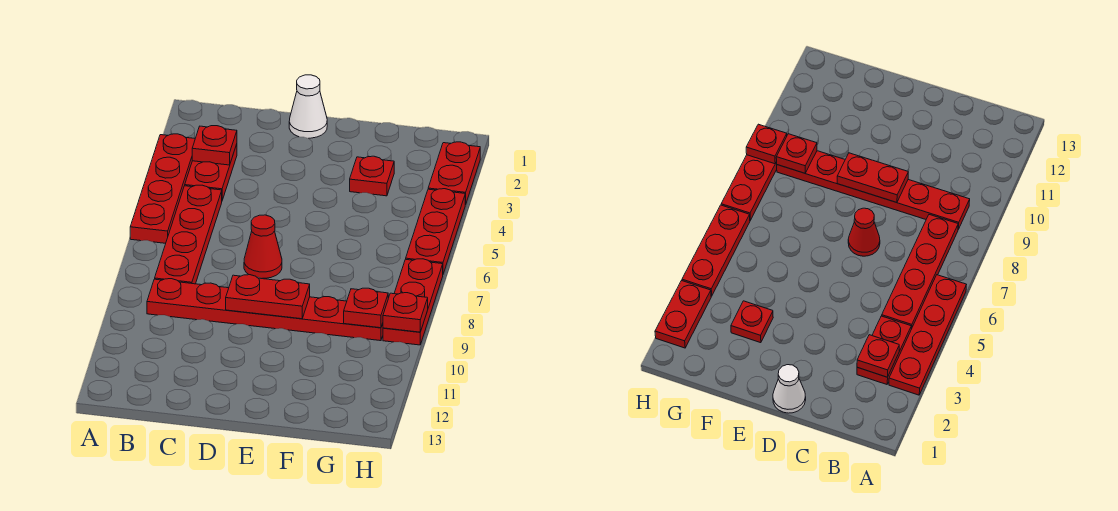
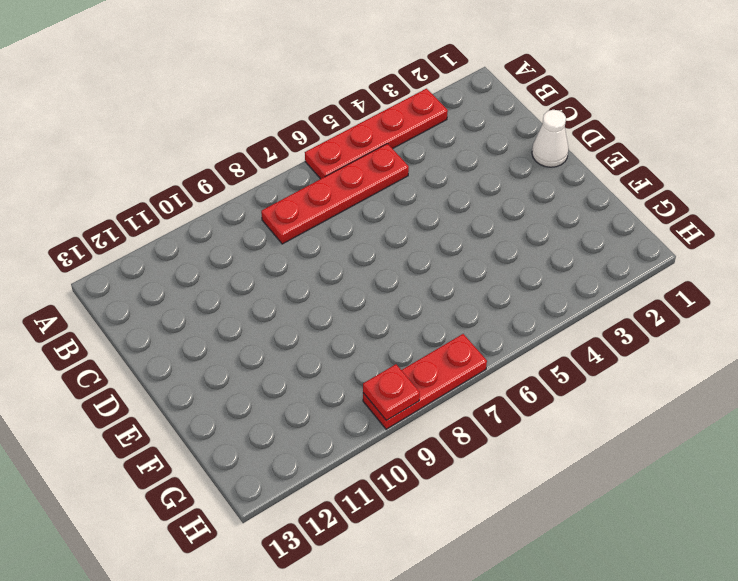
none -> red 1x2 plate [185,144,237,200]
none -> red 1x6 plate [147,279,383,341]
none -> red 1x1 cone [244,215,282,278]

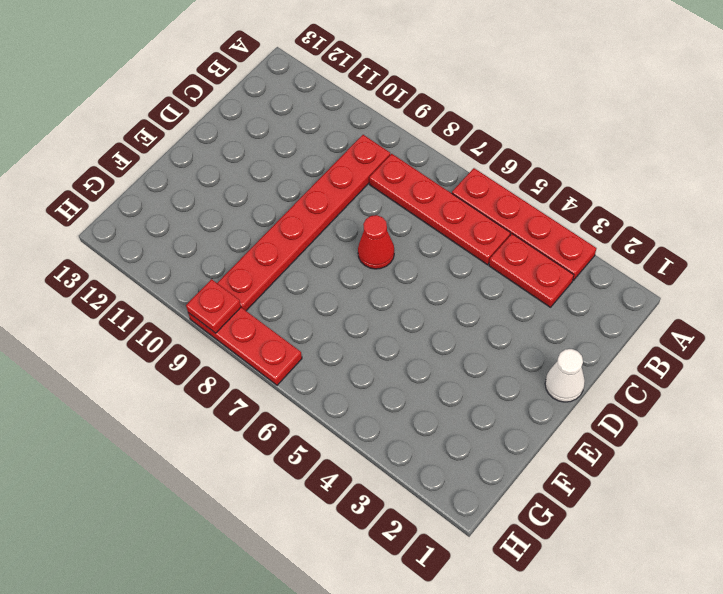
none -> red 1x1 plate [350,156,394,196]
none -> red 1x2 plate [428,142,480,205]
none -> red 1x3 plate [406,189,465,274]

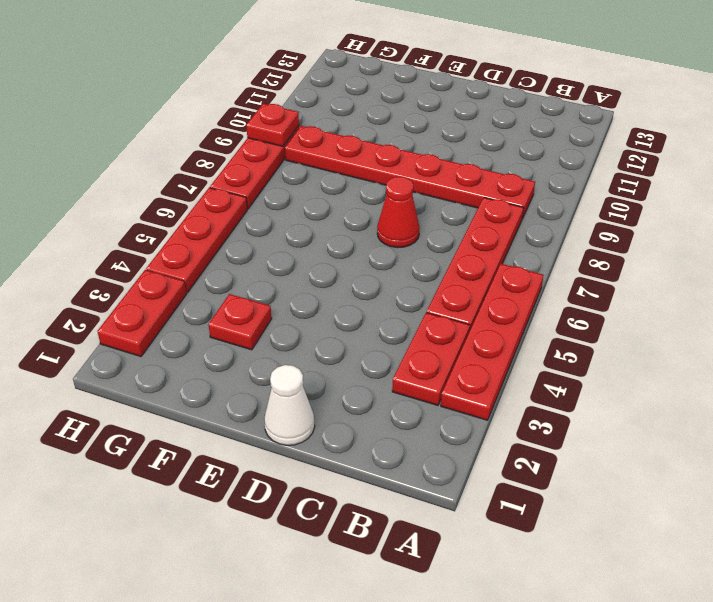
none -> red 1x1 plate [192,126,237,165]
none -> red 1x2 plate [226,275,310,319]
none -> red 1x1 plate [344,288,388,328]

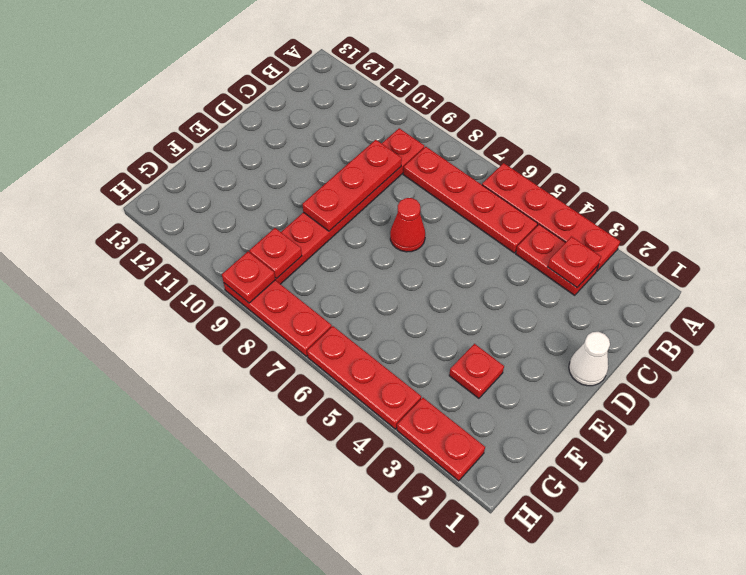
red 1x3 plate [303,140,402,231] -> red 1x2 plate [226,275,310,319]

